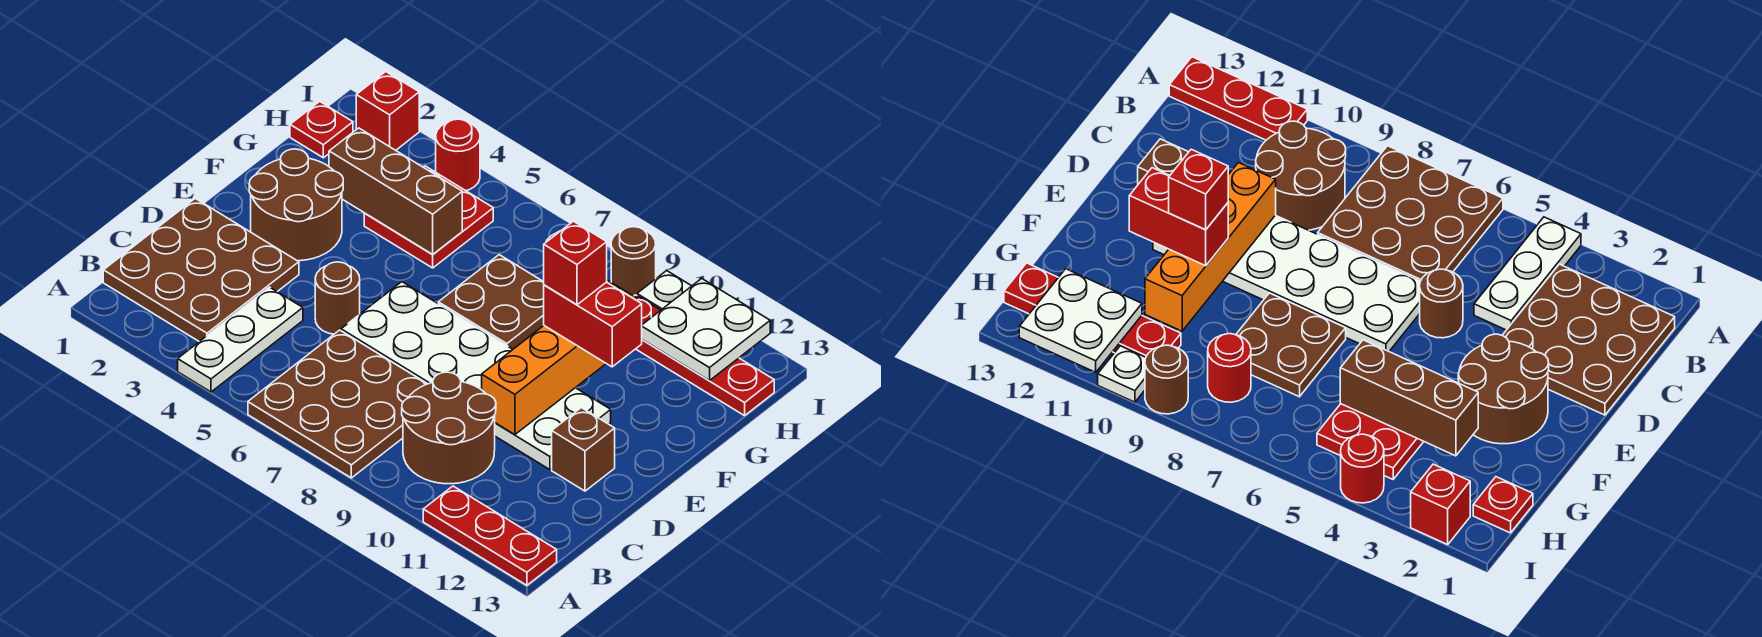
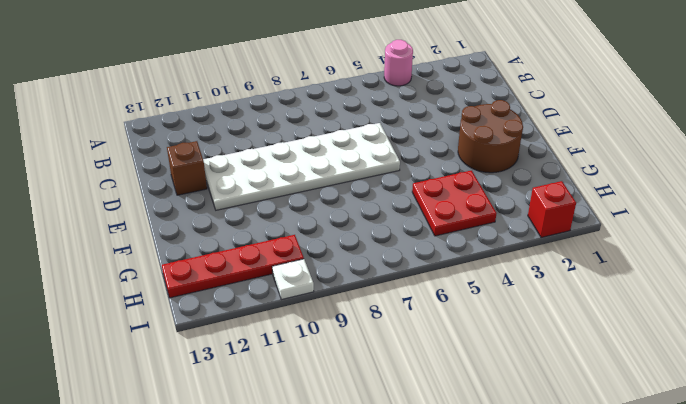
pink 1x1 round brick [384,40,413,86] -> white 1x3 plate [178,287,303,392]
none -> brown 3x3 plate [248,330,427,478]
none -> red 1x3 plate [423,486,557,585]
none -> brown 3x3 plate [103,198,299,342]

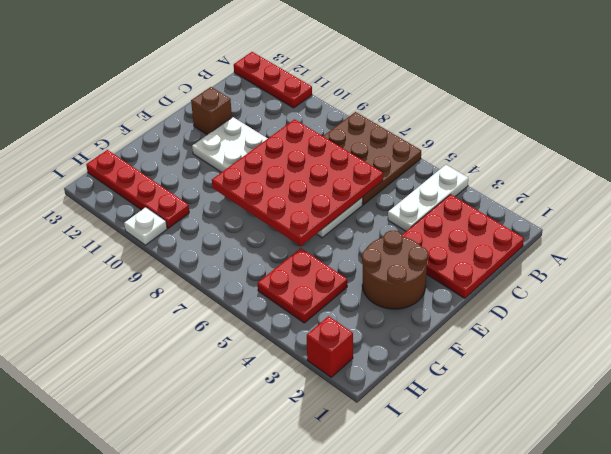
red 3x3 plate [402,194,524,298] -> brown 3x3 plate [103,198,299,342]
red 4x4 plate [212,119,383,246] -> none
none -> brown 2x2 round brick [402,372,496,484]
none -> brown 1x1 round brick [315,262,360,334]
none -> brown 2x2 plate [438,255,544,349]

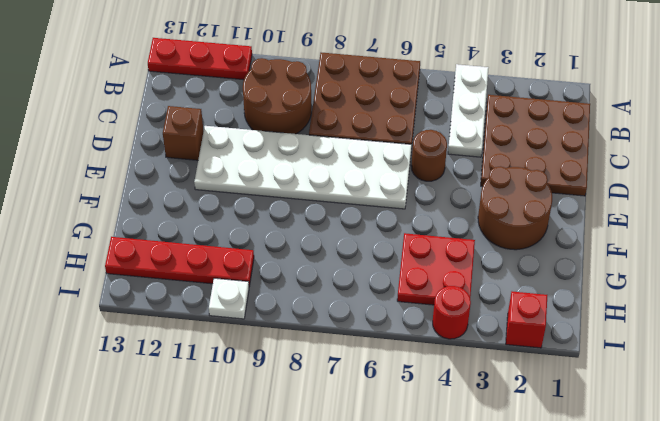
none -> brown 2x2 plate [438,255,544,349]
none -> red 1x1 plate [290,101,353,158]
none -> red 1x1 round brick [1208,333,1251,402]

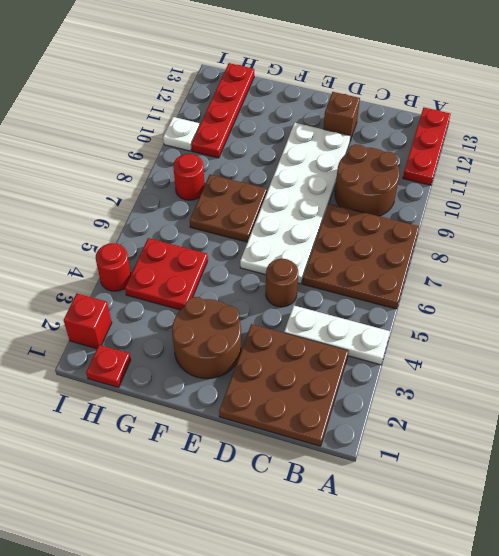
none -> brown 1x1 round brick [611,227,656,296]
none -> orange 1x4 brick [482,280,638,435]
none -> brown 1x3 brick [329,128,462,255]

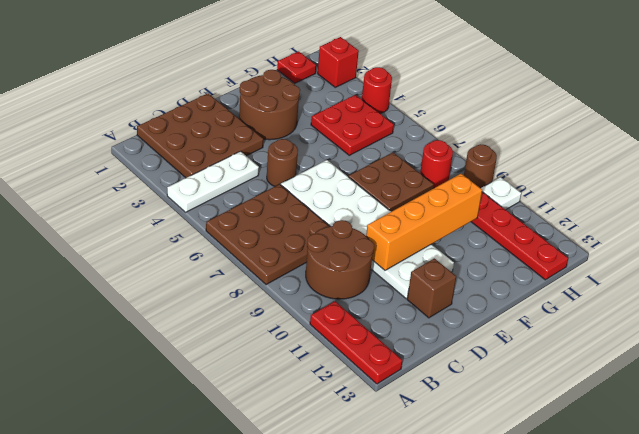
none -> brown 1x3 brick [329,128,462,255]
none -> white 2x2 plate [642,279,770,381]
none -> red 1x2 brick [544,282,642,367]

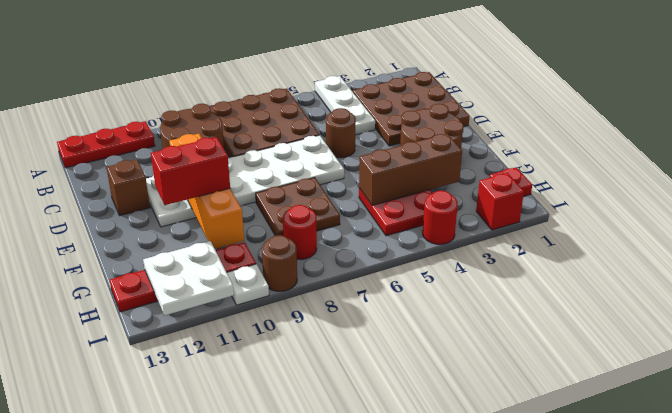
none -> red 1x1 brick [544,221,607,305]

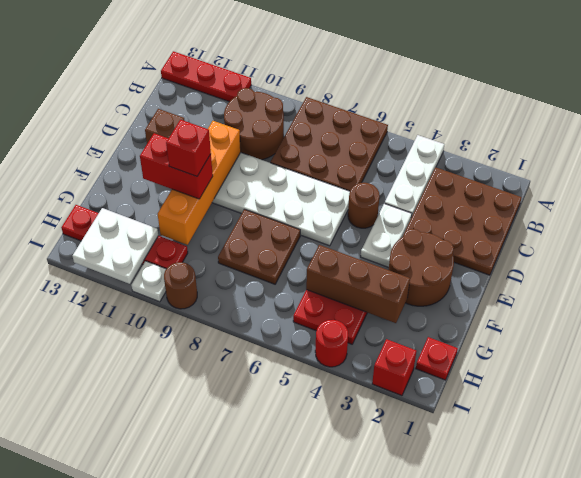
white 1x2 plate [361,203,412,267] -> none
none -> red 1x1 round brick [1208,333,1251,402]

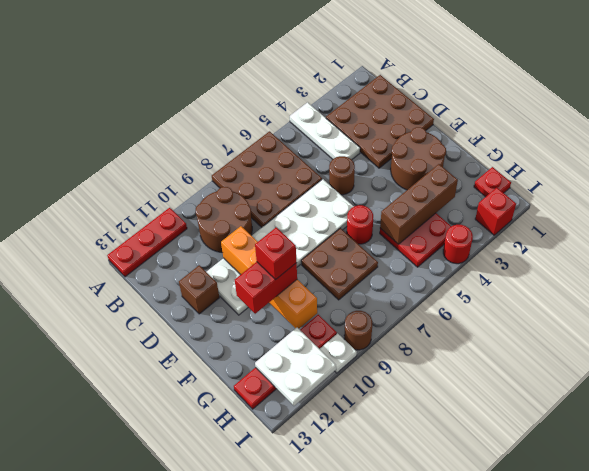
red 1x1 round brick [347,205,373,244] -> red 1x1 round brick moved to [1208,333,1251,402]

